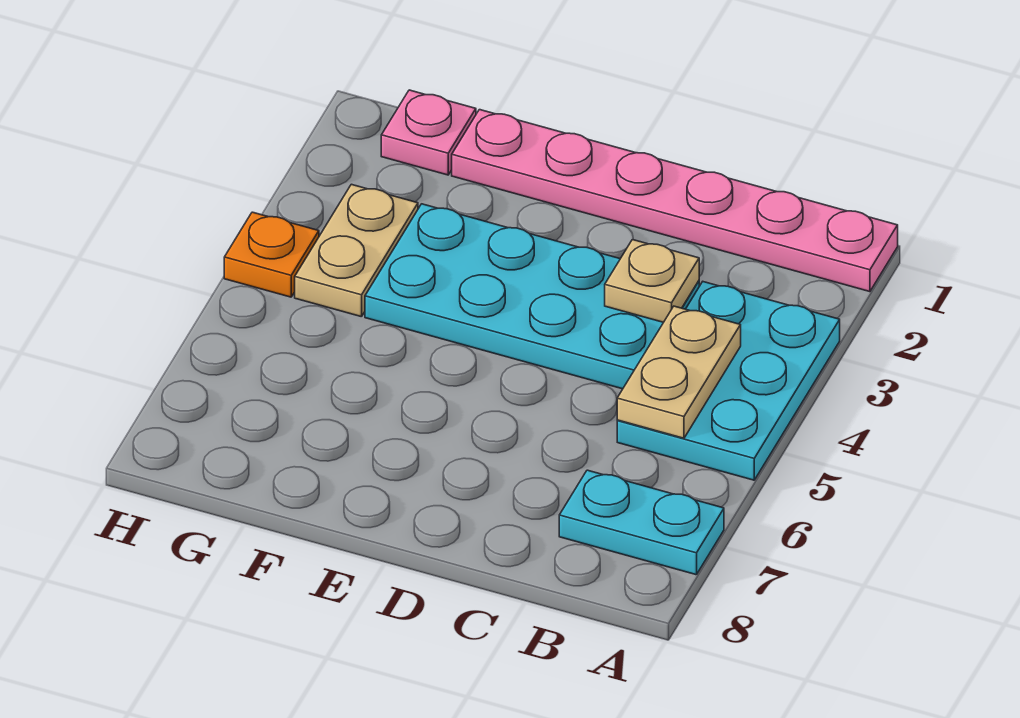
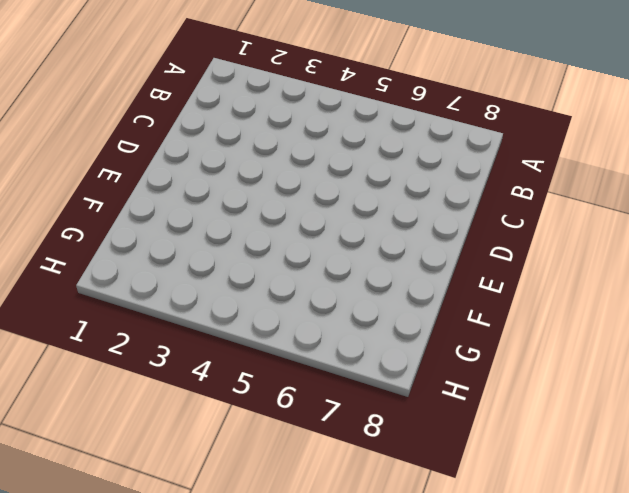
none -> pink 1x6 plate [452,110,898,292]
none -> cyan 2x3 plate [617,282,840,480]

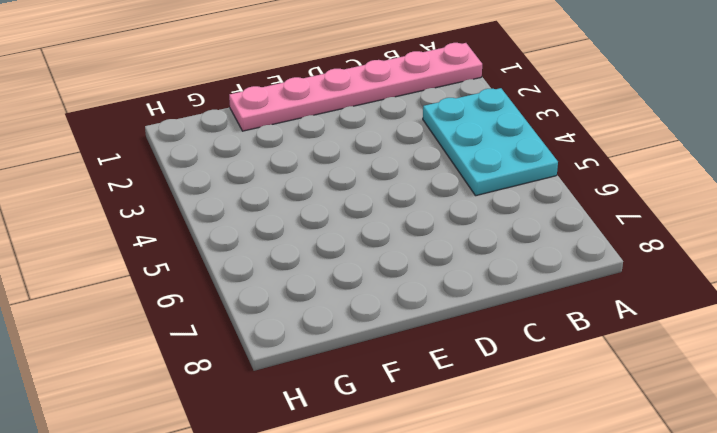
none -> cyan 1x2 plate [559,470,724,575]
none -> cyan 2x4 plate [365,204,699,389]

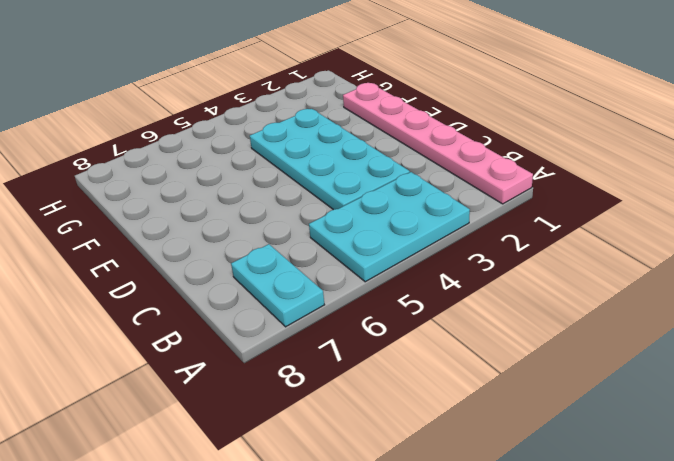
none -> pink 1x1 plate [381,90,476,175]
none -> tan 1x2 plate [295,184,418,317]

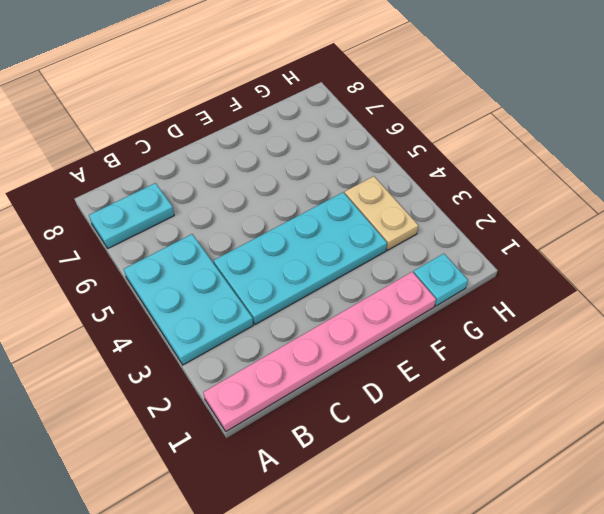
cyan 1x1 plate [414,254,468,306] -> pink 1x1 plate [381,90,476,175]
none -> orange 1x1 plate [224,212,319,297]
none -> tan 1x2 plate [617,306,741,438]

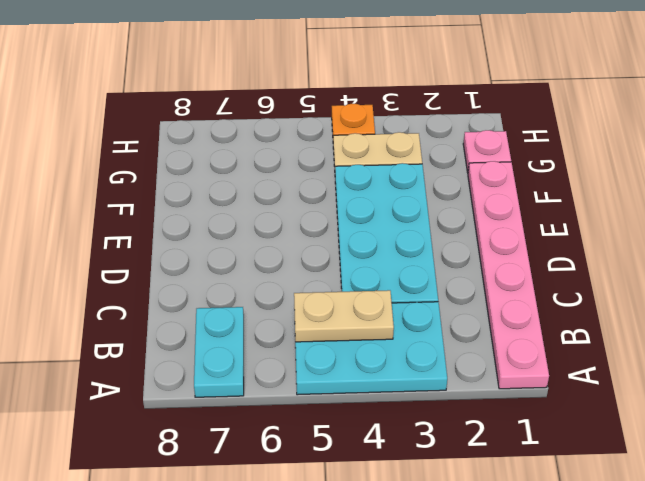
none -> tan 1x1 plate [605,240,699,322]

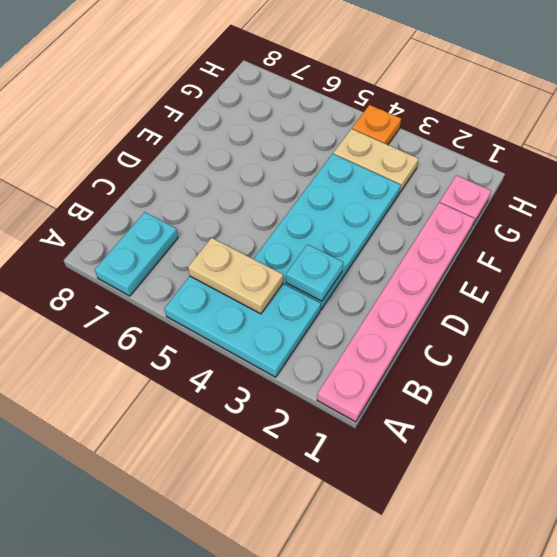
cyan 1x1 plate [286,244,343,301] -> tan 1x1 plate [605,240,699,322]

